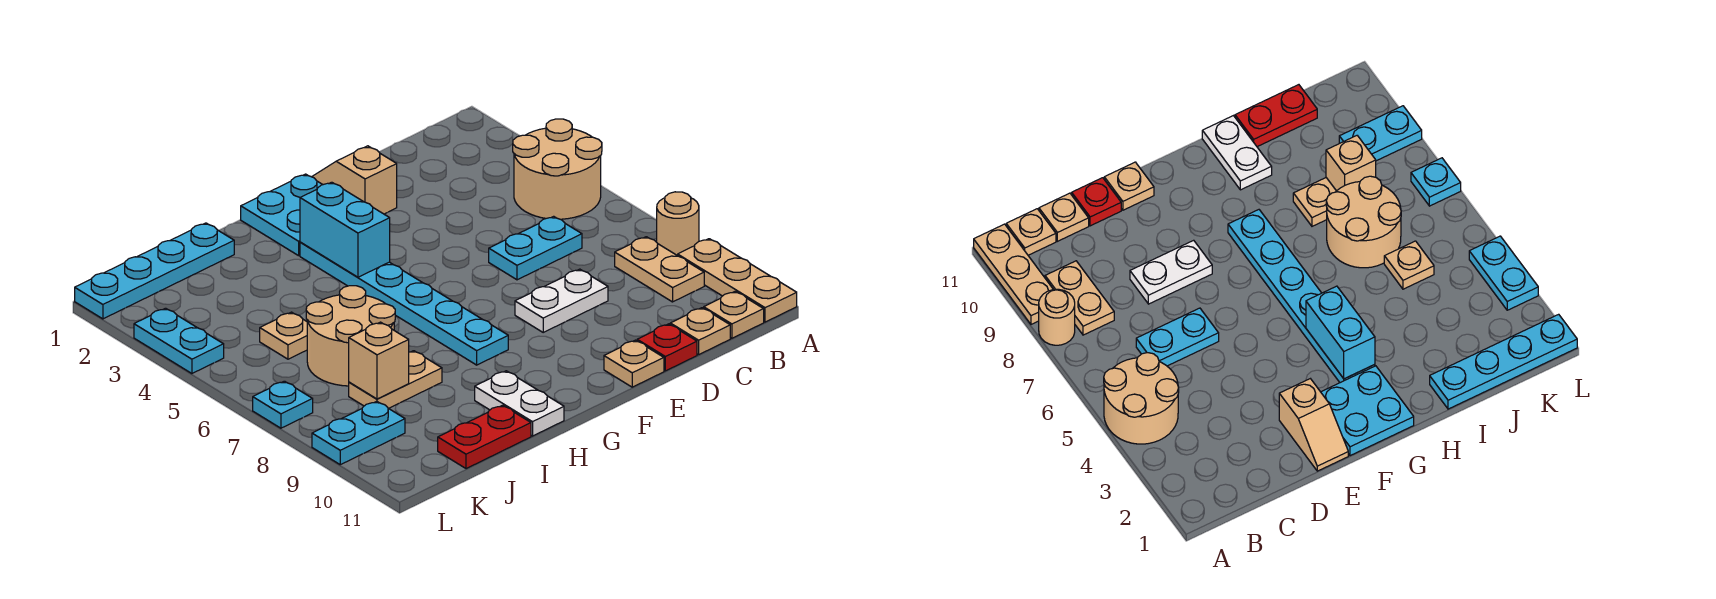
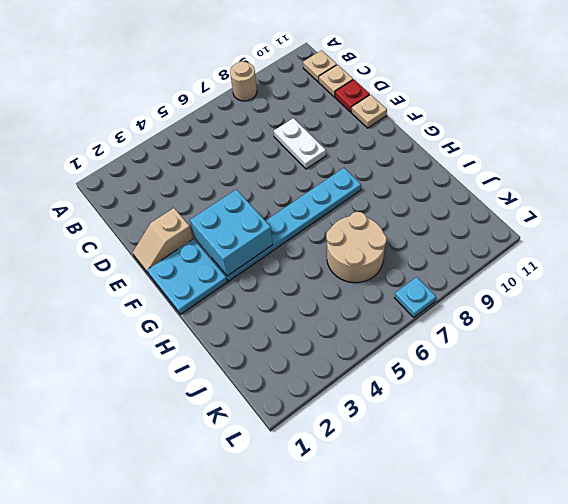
cyan 2x2 brick [190,190,273,276] -> cyan 1x2 brick [300,182,390,277]
none -> tan 2x2 round brick [513,119,602,219]
none -> tan 1x3 plate [678,239,797,322]
none -> tan 1x2 plate [615,237,704,302]

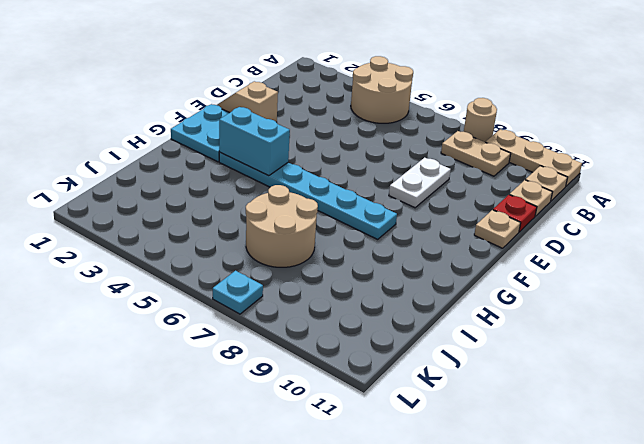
none -> cyan 1x2 plate [489,216,582,280]
none -> white 1x2 plate [475,371,564,436]
none -> cyan 1x4 plate [75,223,234,319]

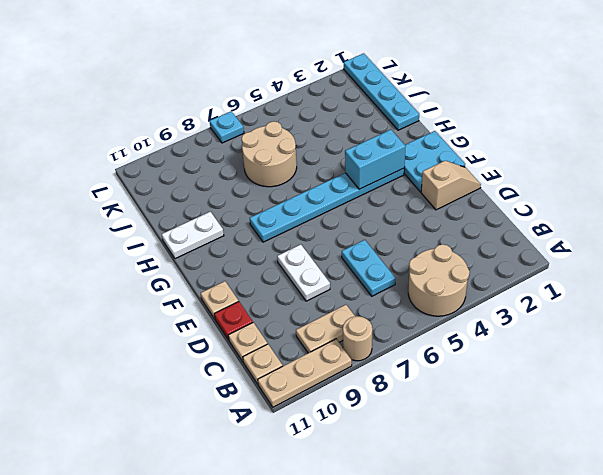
none -> tan 1x2 plate [349,351,442,408]
none -> red 1x2 plate [438,405,531,469]
none -> tan 1x1 plate [260,312,307,359]

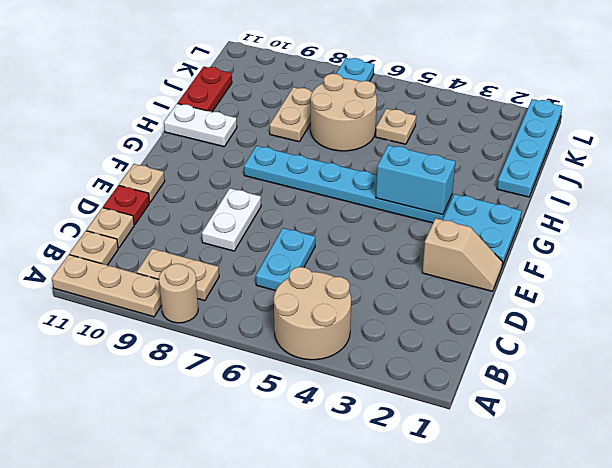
none -> cyan 1x2 plate [312,401,405,465]
none -> cyan 1x2 plate [134,308,224,374]
none -> tan 1x1 brick [349,322,409,399]

